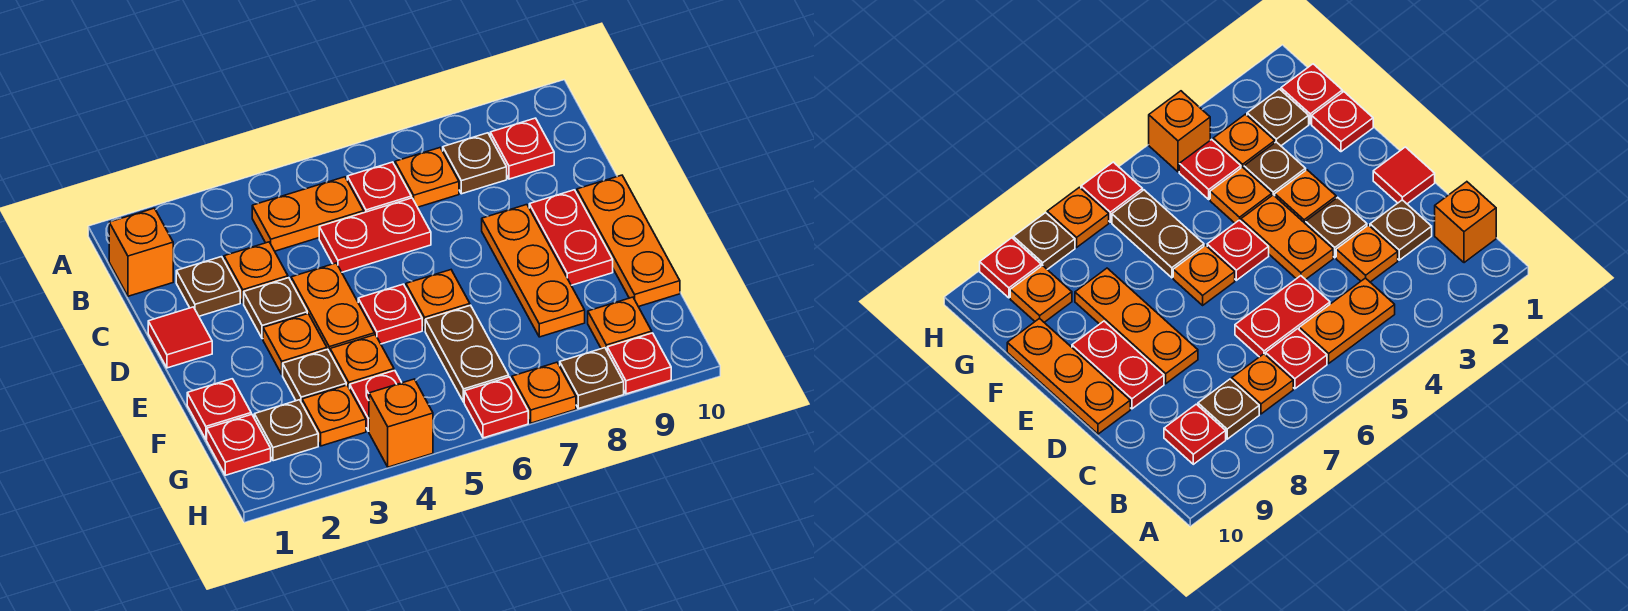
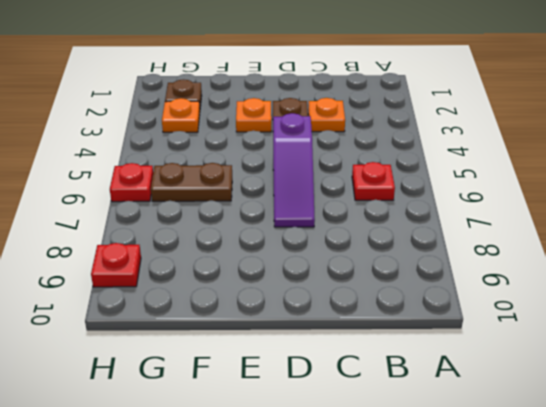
purple 1x3 slope [273,113,315,227] -> none
none -> orange 1x1 brick [109,208,173,296]
none -> orange 1x2 plate [252,177,364,251]
none -> orange 1x1 plate [395,148,459,207]
none -> brown 1x1 plate [443,133,507,194]

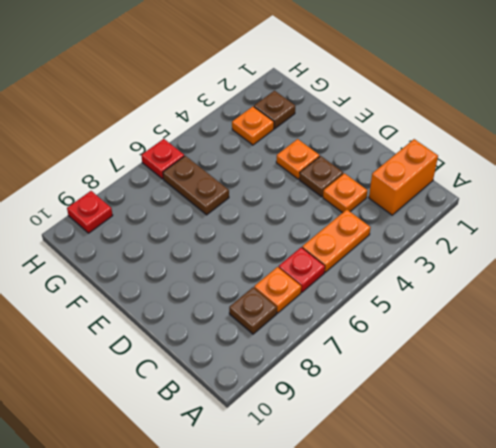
orange 1x2 brick [369,139,438,215] -> orange 1x1 brick [109,208,173,296]
none -> red 1x1 plate [490,118,554,179]
none -> brown 1x1 plate [176,257,240,316]
none -> red 1x2 plate [319,198,431,272]
none -> red 1x1 tile [148,307,212,368]

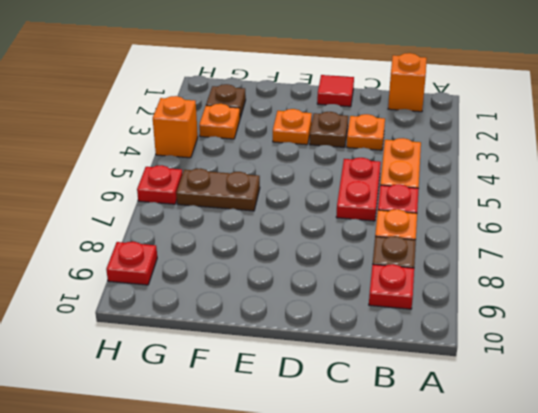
none -> brown 1x1 plate [176,257,240,316]
none -> orange 1x2 plate [291,263,375,352]
none -> orange 1x3 plate [482,205,585,337]
none -> red 1x2 plate [529,190,613,285]

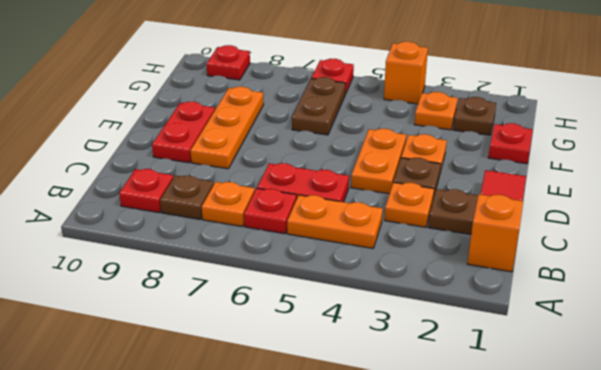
none -> orange 1x3 plate [577,175,680,307]
none -> red 1x1 plate [358,284,422,344]
none -> orange 1x1 plate [406,270,470,330]
none -> brown 1x1 plate [283,349,346,403]

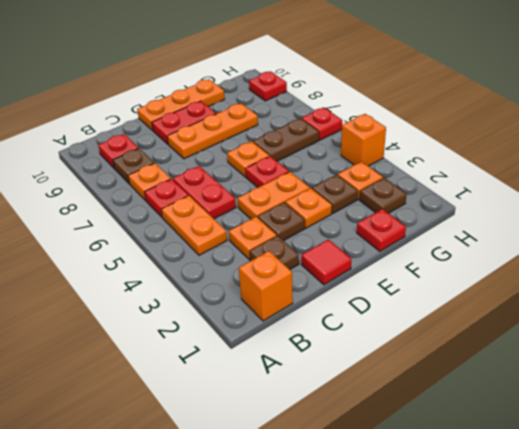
none -> orange 1x1 plate [330,335,394,389]
none -> red 1x1 plate [207,414,271,475]
none -> red 1x1 plate [350,371,402,431]
none -> orange 1x1 plate [588,297,652,350]

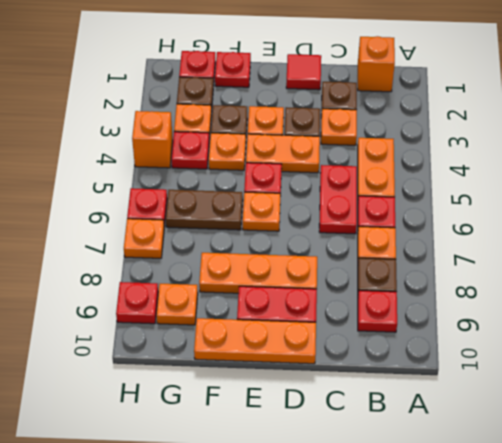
none -> brown 1x1 plate [560,348,624,409]

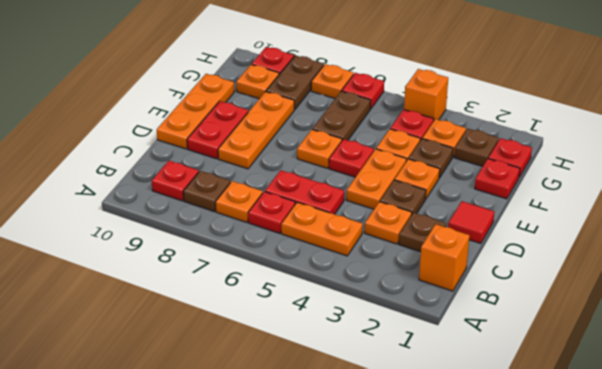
brown 1x2 plate [266,55,324,109] -> brown 1x1 plate [560,348,624,409]

